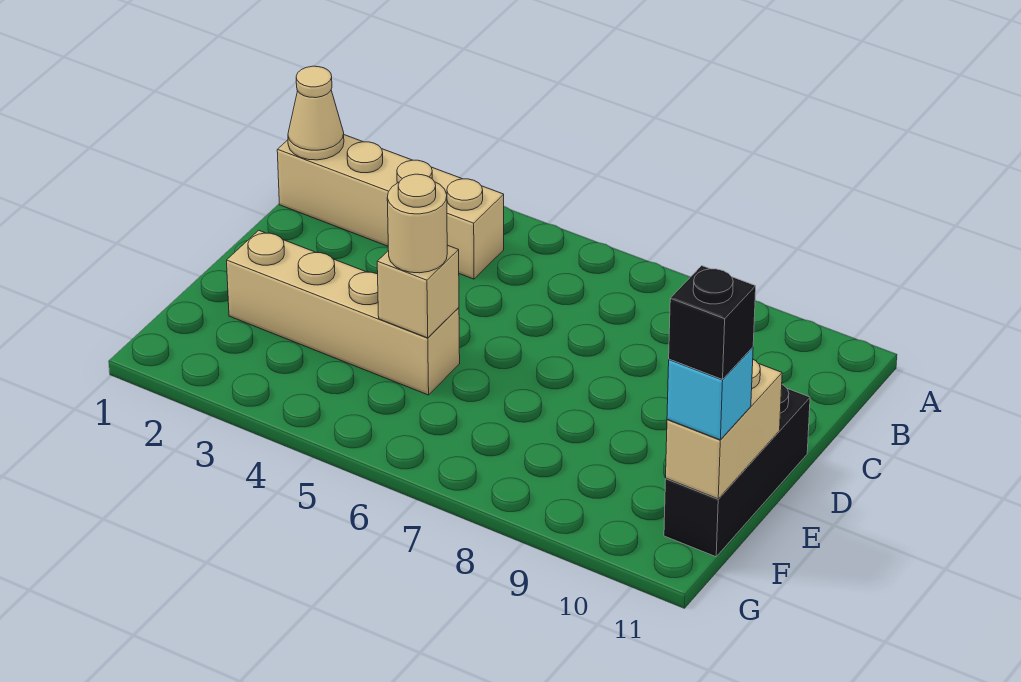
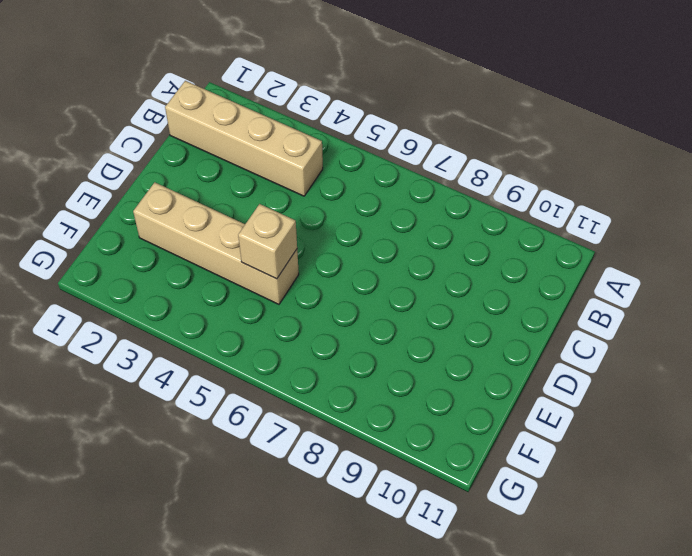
none -> black 1x3 brick [664,385,810,557]
none -> tan 1x1 cone [288,66,344,160]

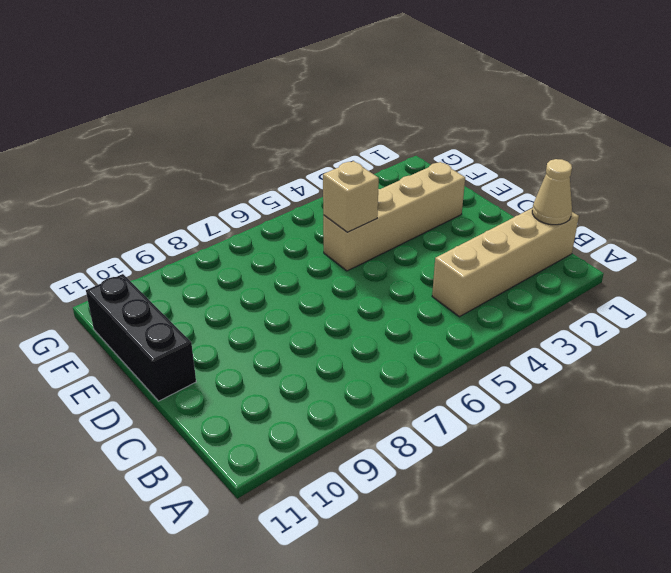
none -> tan 1x2 brick [666,360,782,499]
none -> tan 1x1 round brick [387,174,447,273]

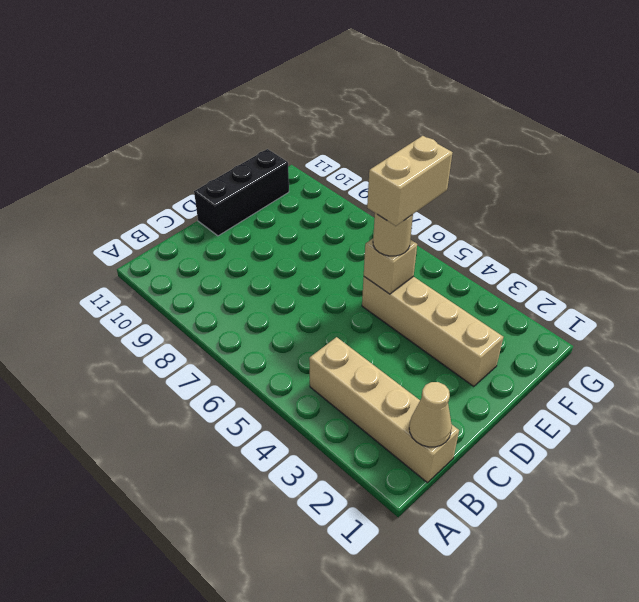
tan 1x2 brick [367,136,453,226] -> tan 1x2 brick moved to [666,360,782,499]
none -> cyan 1x1 brick [667,347,753,440]
none -> black 1x1 brick [669,266,756,380]

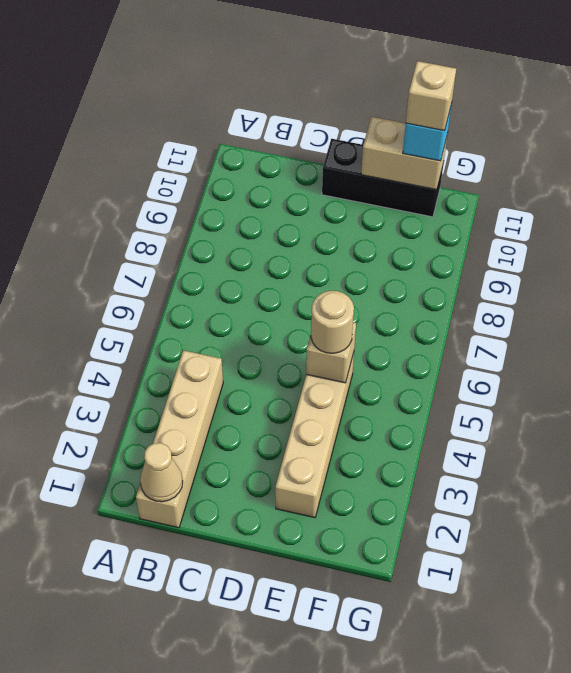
tan 1x1 brick [406,61,456,131] -> black 1x1 brick [669,266,756,380]

